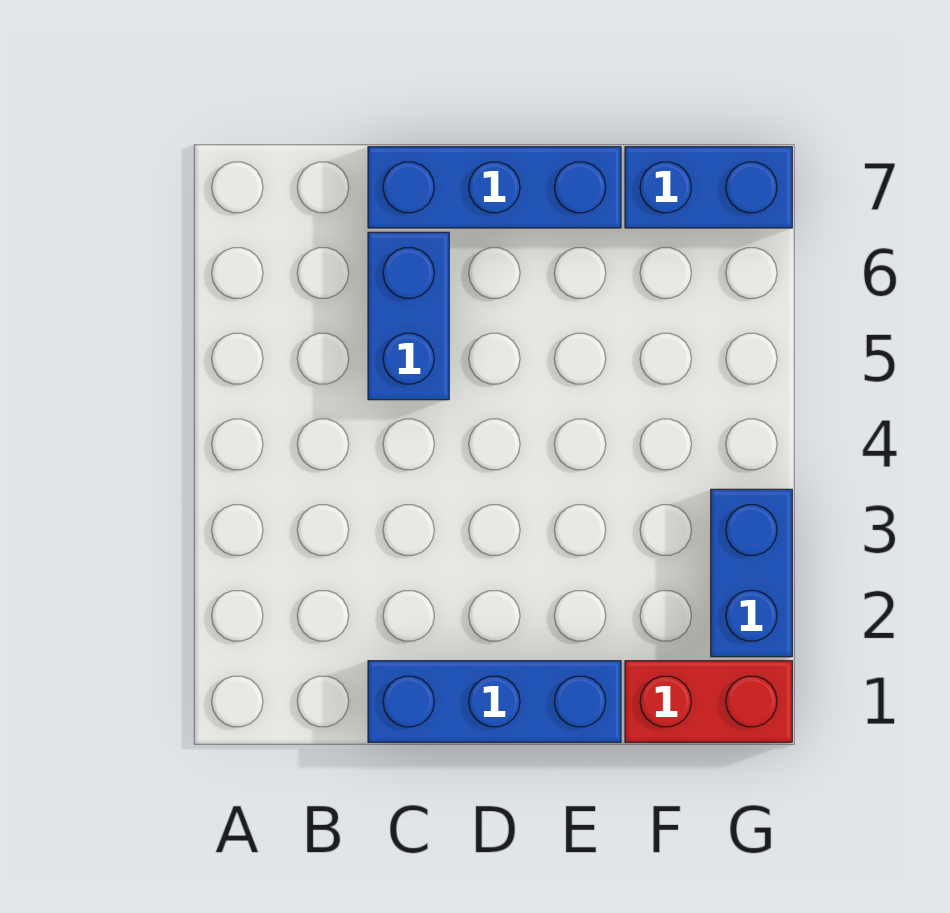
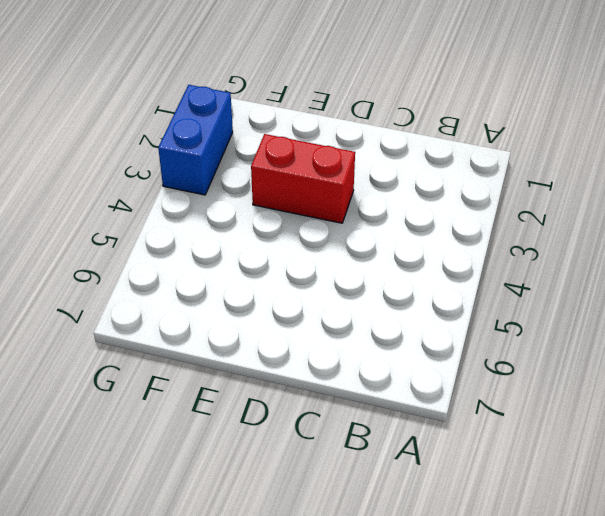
red 1x2 brick [251,134,355,223] -> red 1x2 brick moved to [625,661,792,742]
none -> blue 1x3 brick [368,661,621,742]
none -> blue 1x2 brick [368,232,449,400]

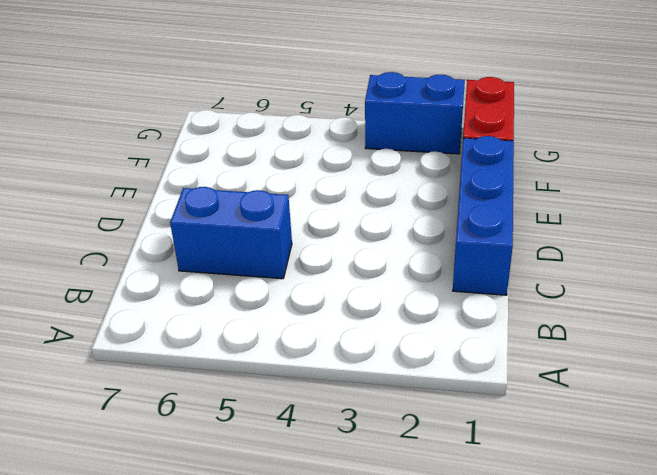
none -> blue 1x3 brick [368,147,621,228]
none -> blue 1x2 brick [625,147,792,228]

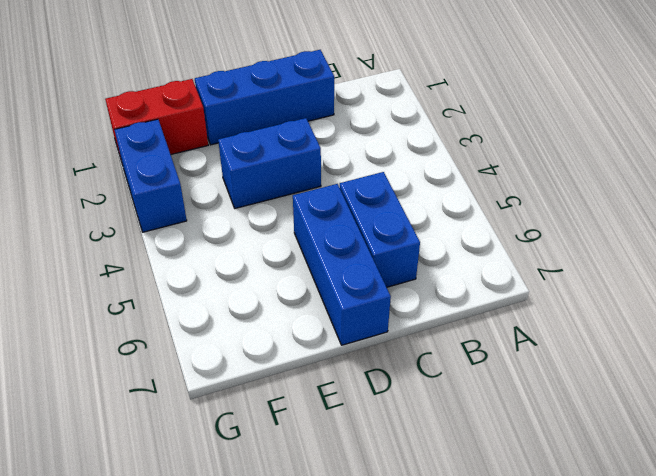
blue 1x2 brick [218,118,321,208] -> blue 1x2 brick moved to [625,147,792,228]
blue 1x3 brick [293,184,391,345] -> blue 1x3 brick turned to [368,147,621,228]

